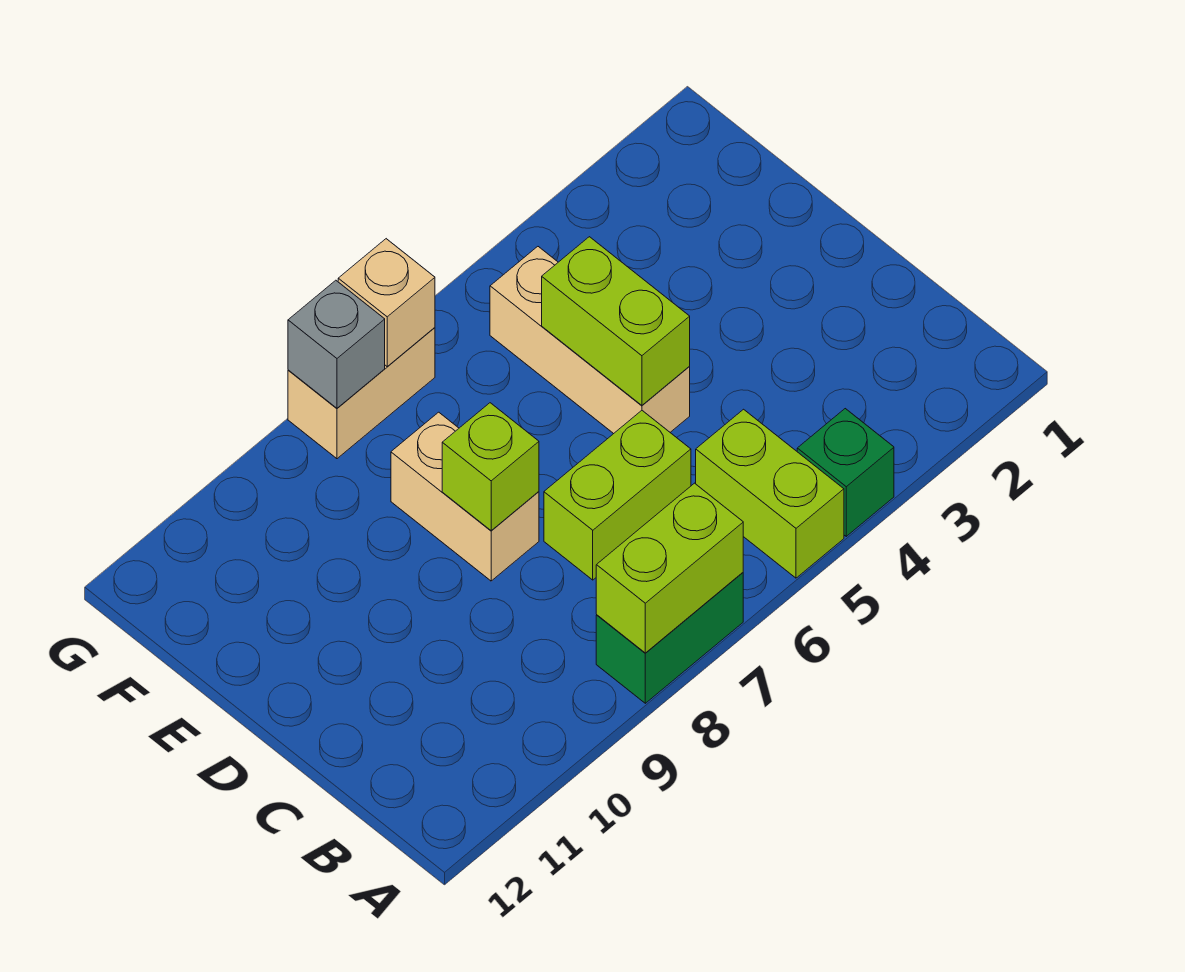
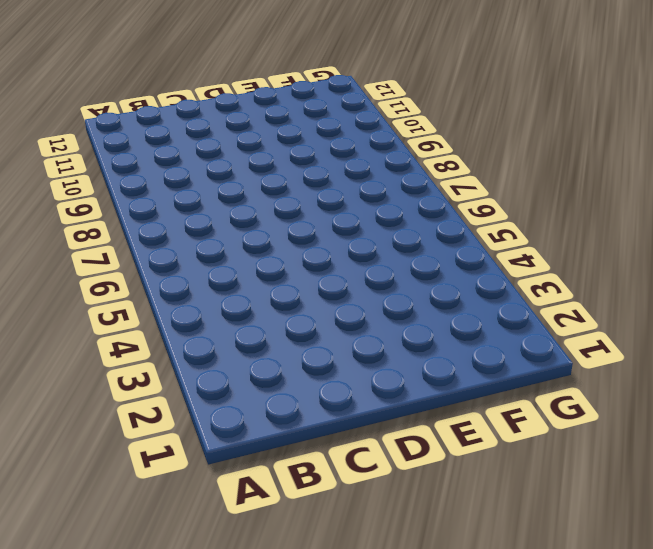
none -> green 1x1 brick [797,409,894,536]
none -> lime 1x2 brick [696,409,844,578]
none -> green 1x2 brick [596,573,743,703]

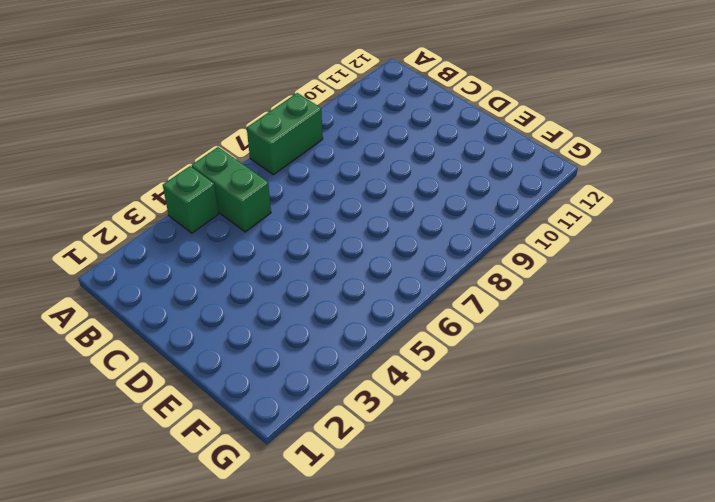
green 1x2 brick [192,147,271,232] -> lime 1x2 brick [696,409,844,578]
none -> lime 1x2 brick [544,411,691,580]
none -> tan 1x3 brick [490,247,690,434]
none -> tan 1x2 brick [391,412,539,581]

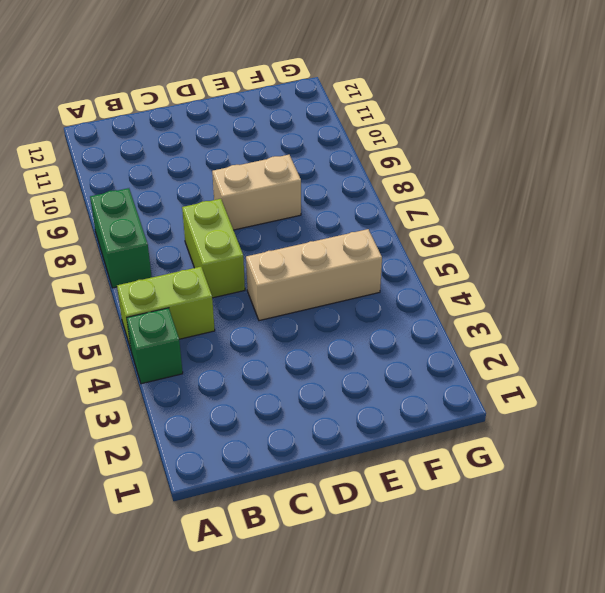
none -> tan 1x2 brick [288,328,435,459]
none -> lime 1x2 brick [596,483,743,653]
none -> lime 1x2 brick [542,237,690,405]

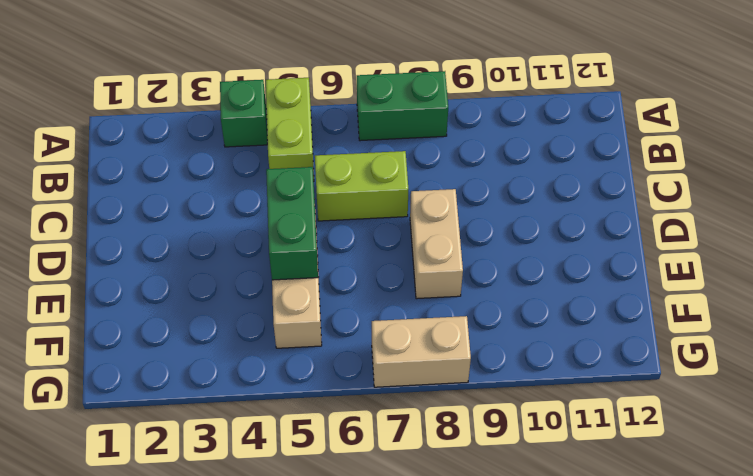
green 1x2 brick [266,167,318,280] -> lime 1x2 brick [542,237,690,405]
none -> lime 1x2 brick [596,483,743,653]
none -> lime 1x1 brick [442,403,539,531]
none -> tan 1x1 brick [338,239,435,366]

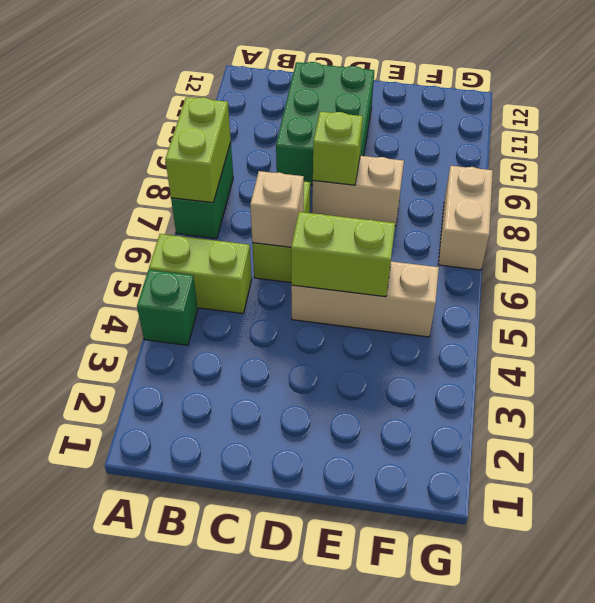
tan 1x1 brick [250,171,304,247] -> tan 1x1 brick moved to [338,239,435,366]
green 2x3 brick [276,62,374,185] -> none
none -> grey 1x1 brick [288,280,385,408]

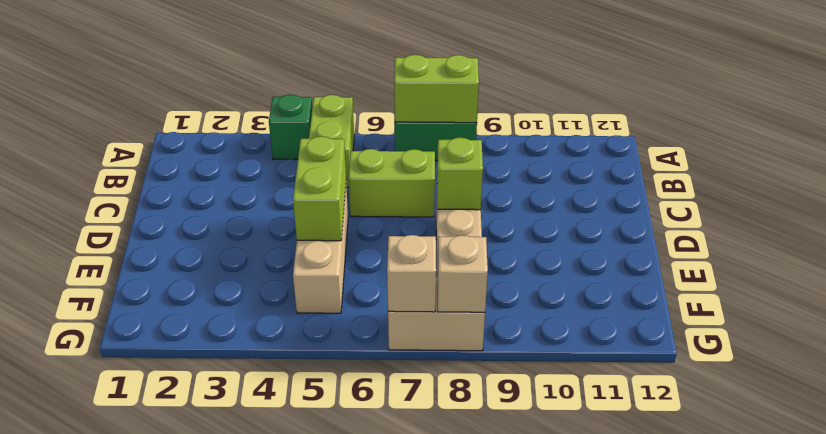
tan 1x1 brick [438,235,488,312] -> grey 1x1 brick [288,280,385,408]

